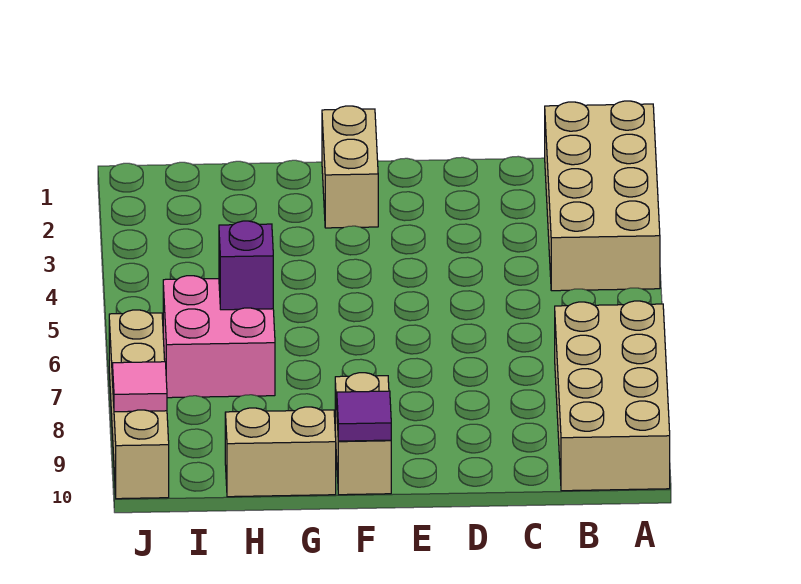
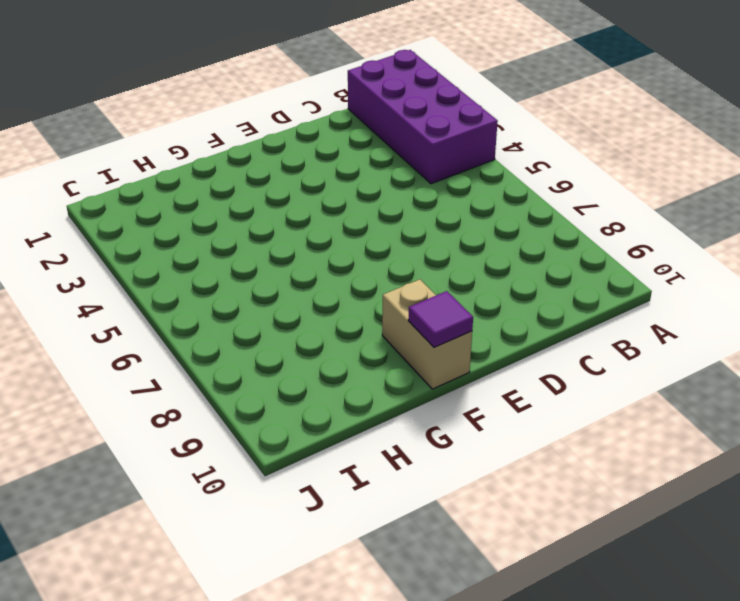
purple 2x4 brick [348,50,498,184] -> tan 2x4 brick [545,101,660,291]
none -> tan 2x4 brick [555,301,670,491]
none -> tan 1x2 brick [322,106,378,228]

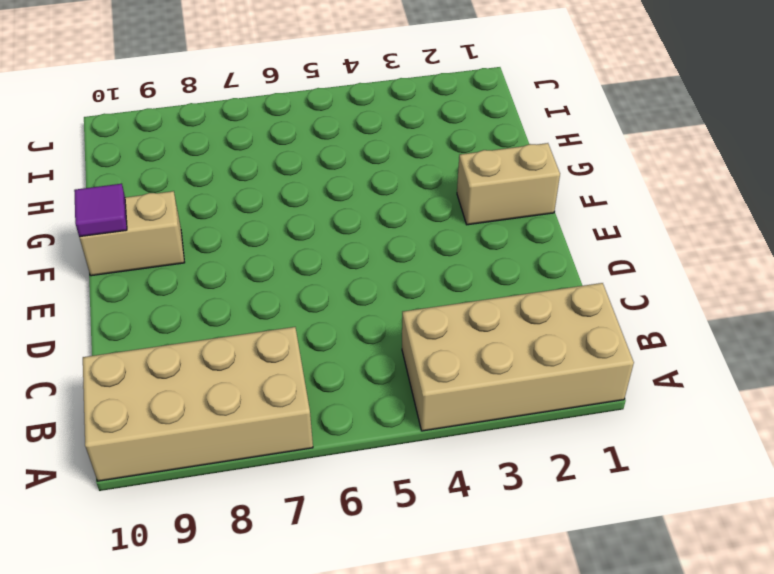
none -> tan 1x2 brick [225,407,336,497]
none -> pink 2x2 brick [163,276,275,398]

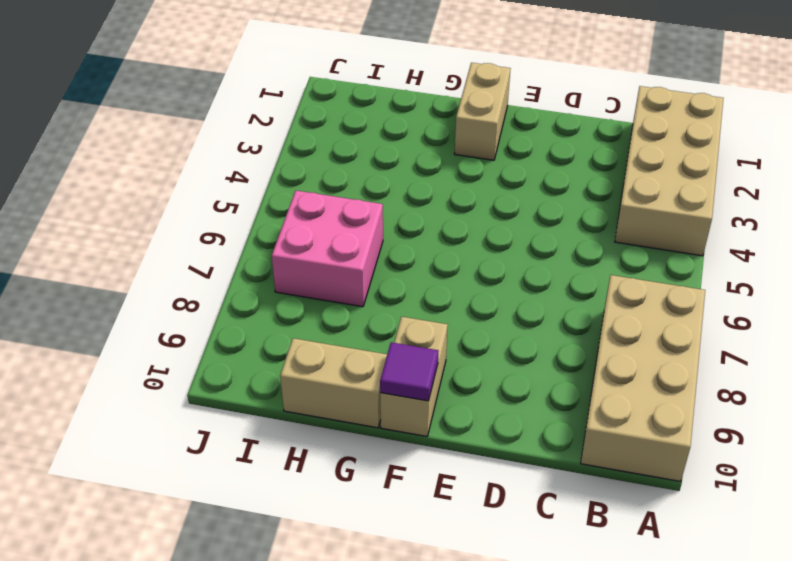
none -> tan 1x4 brick [109,310,169,499]
none -> purple 1x1 brick [219,221,273,310]

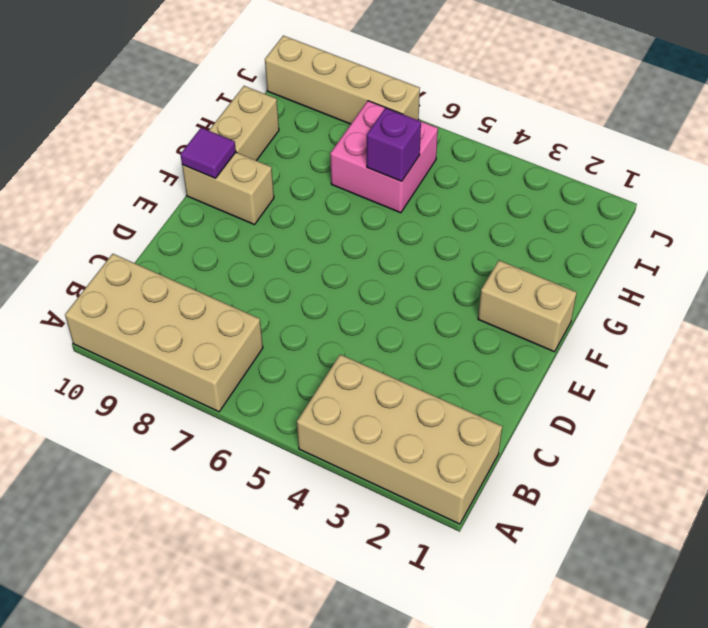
none -> pink 1x1 tile [112,362,167,412]

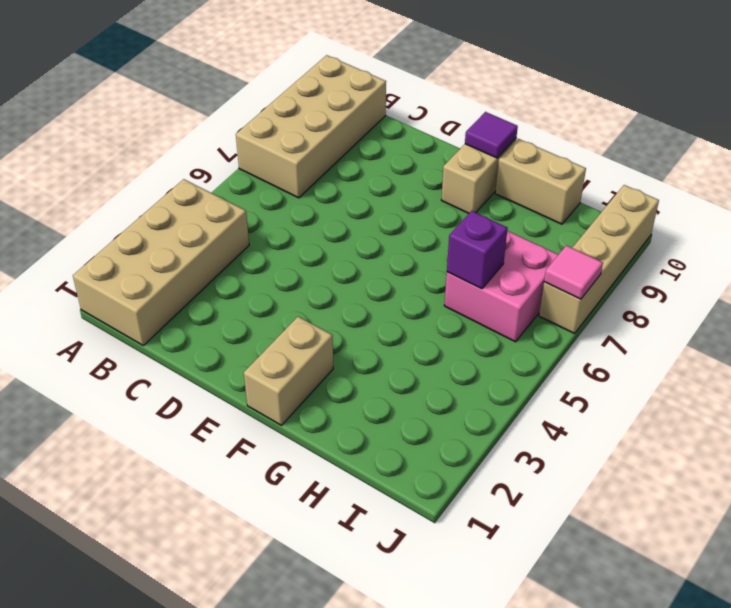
pink 1x1 tile [544,245,603,299] -> pink 1x1 tile moved to [112,362,167,412]

